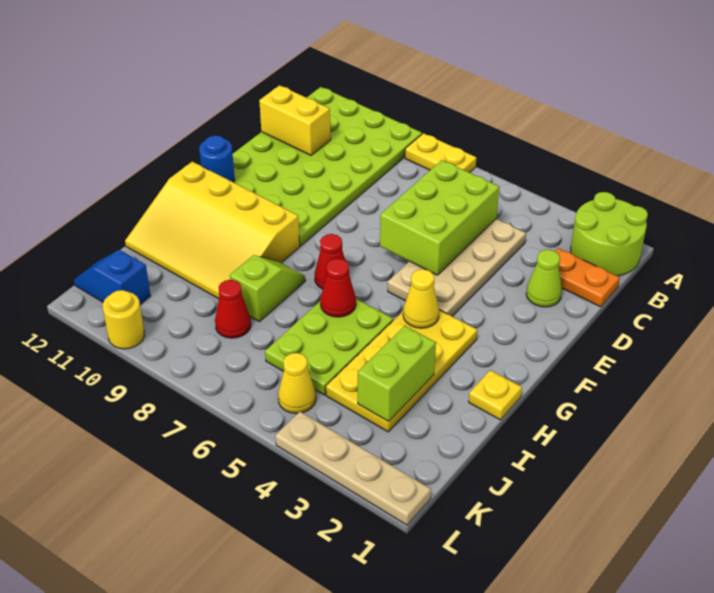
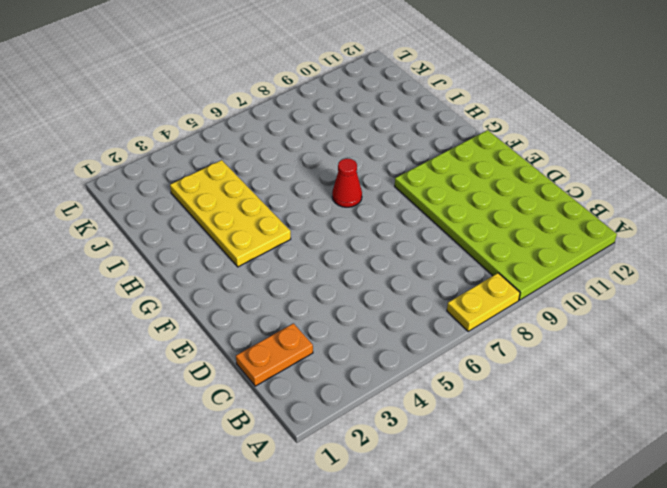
none -> lime 2x2 round brick [571,192,648,276]
none -> tan 2x4 plate [388,219,526,316]
none -> lime 1x1 cone [526,250,562,307]

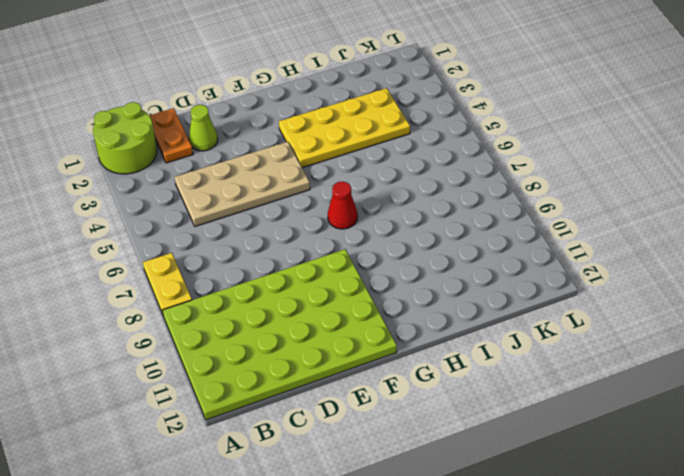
none -> yellow 3x4 slope [125,162,300,299]
none -> yellow 1x1 plate [469,370,522,420]
none -> lime 2x3 plate [265,299,393,395]

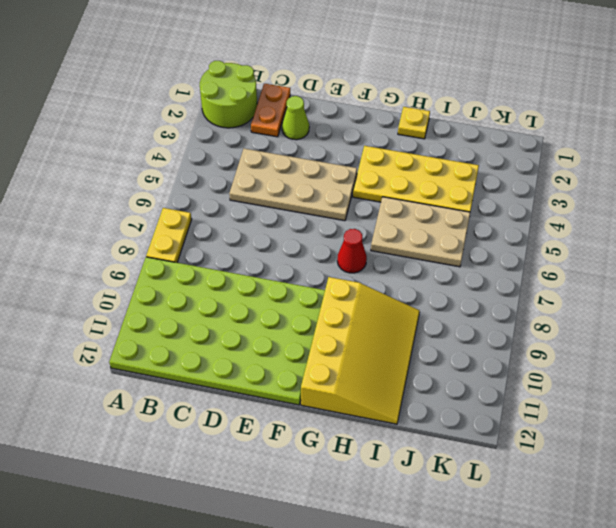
tan 2x3 plate [371,197,470,267] -> lime 2x3 plate [265,299,393,395]
none -> lime 1x2 slope [230,255,305,322]
none -> red 1x1 cone [215,280,251,338]
none -> yellow 1x1 cone [278,353,316,414]

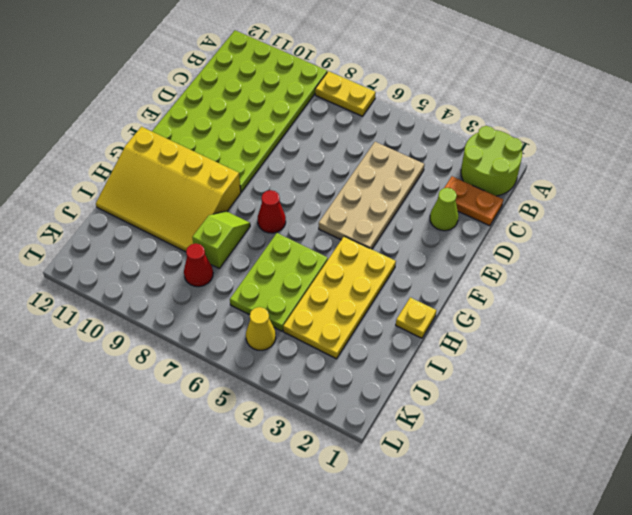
none -> blue 1x2 slope [74,250,151,305]
none -> tan 1x4 plate [275,412,431,525]
none -> yellow 1x1 round brick [103,290,144,349]

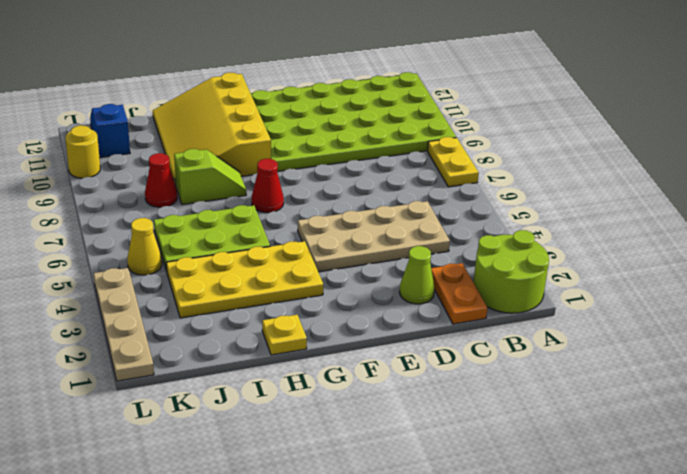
none -> lime 2x3 brick [380,160,499,275]
none -> yellow 1x2 brick [259,85,331,155]
none -> blue 1x1 round brick [199,136,235,182]

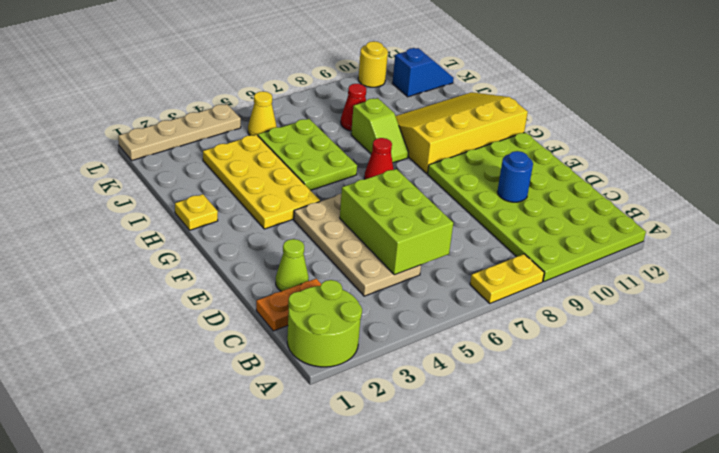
blue 1x1 round brick [497,151,533,202] -> blue 1x1 round brick moved to [199,136,235,182]
none -> yellow 1x2 brick [259,85,331,155]
none -> yellow 1x1 cone [403,269,439,328]
none -> red 1x1 cone [320,259,356,317]

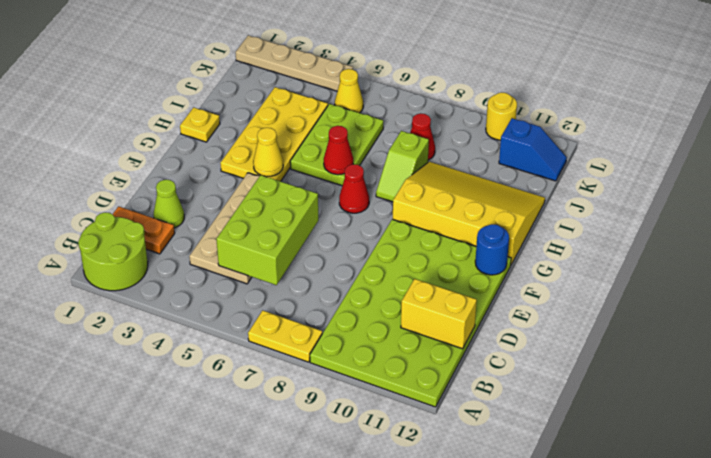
none -> lime 1x2 brick [358,326,436,422]

